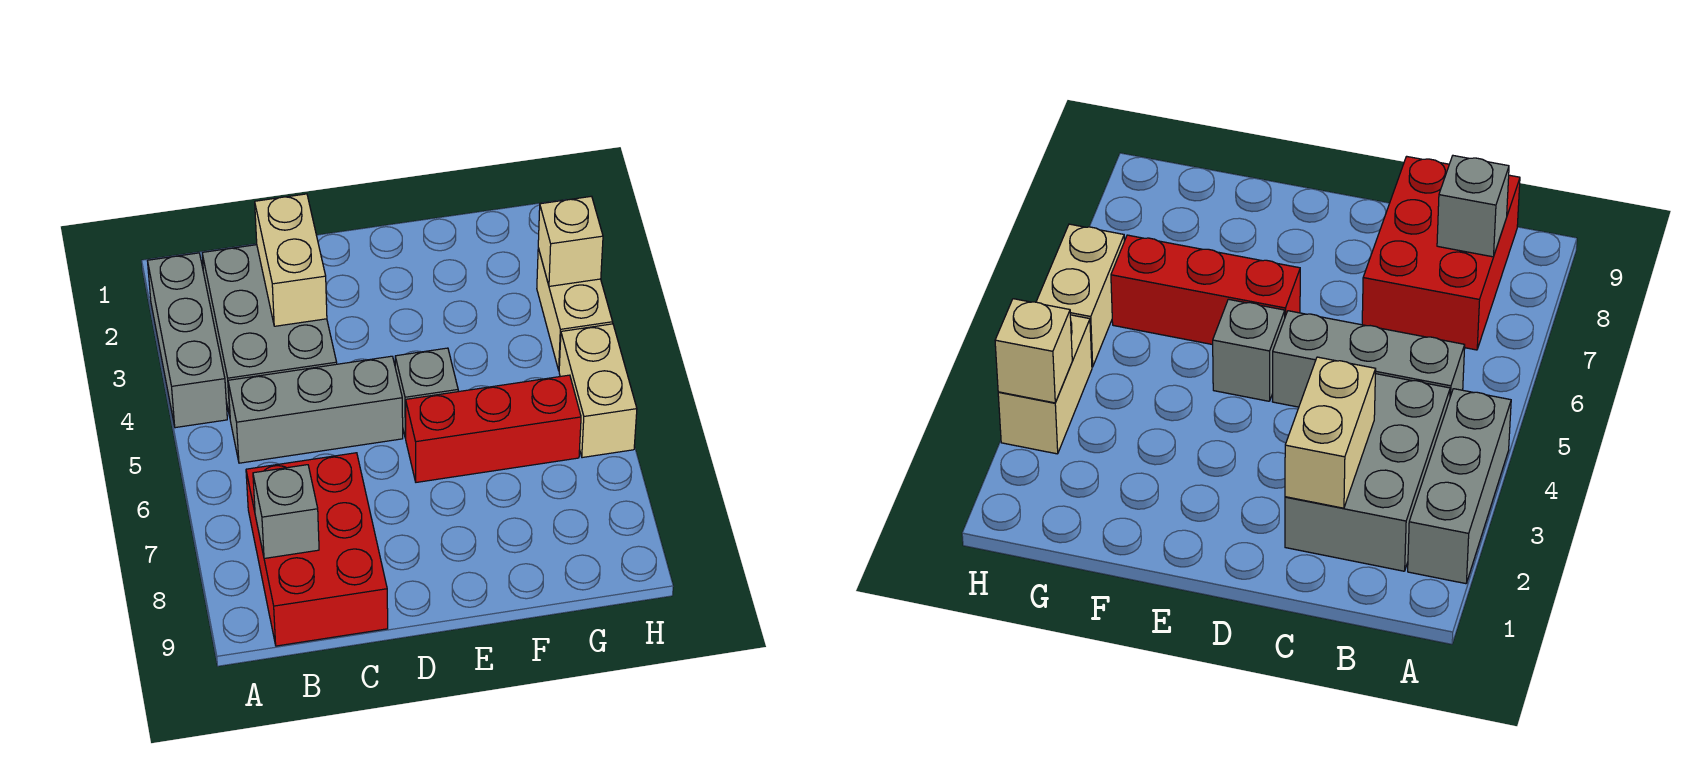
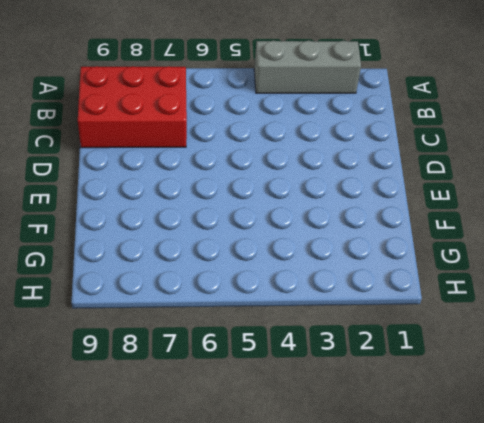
none -> grey 2x3 brick [202,245,337,416]
none -> grey 1x3 brick [228,356,403,463]

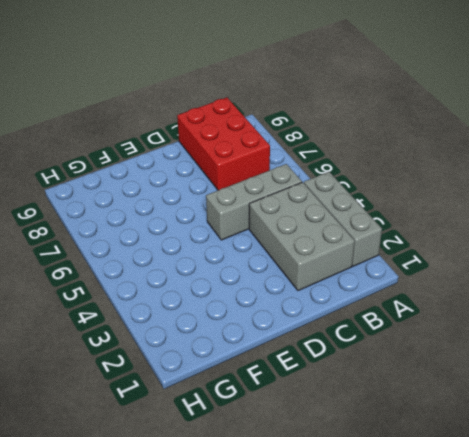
none -> grey 1x1 brick [395,348,458,438]
none -> red 1x3 brick [406,375,581,482]

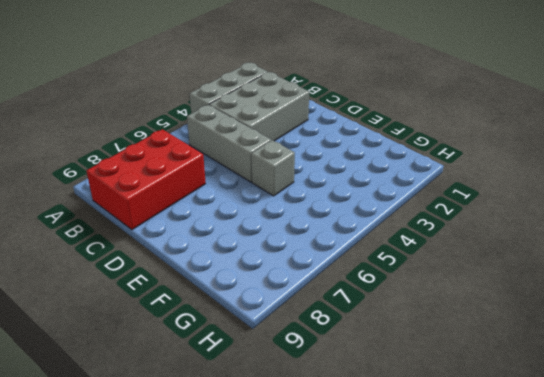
none -> red 1x3 brick [406,375,581,482]
none -> tan 1x2 brick [537,248,613,370]

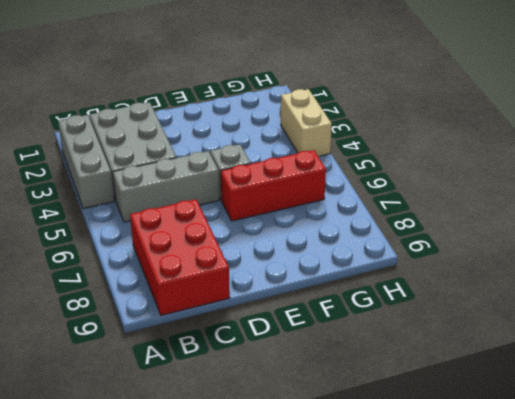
none -> tan 1x2 brick [559,324,637,458]
none -> grey 1x1 brick [253,465,319,559]

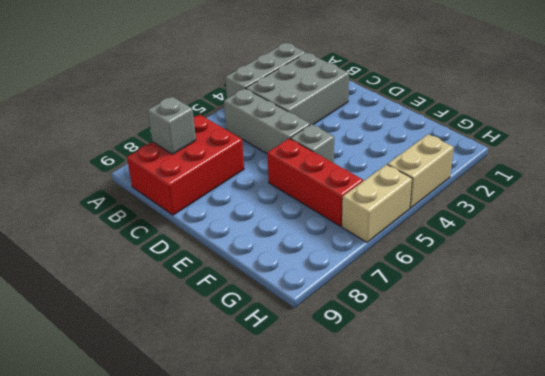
none -> tan 1x2 brick [255,194,327,326]
none -> tan 1x1 brick [538,196,603,286]

